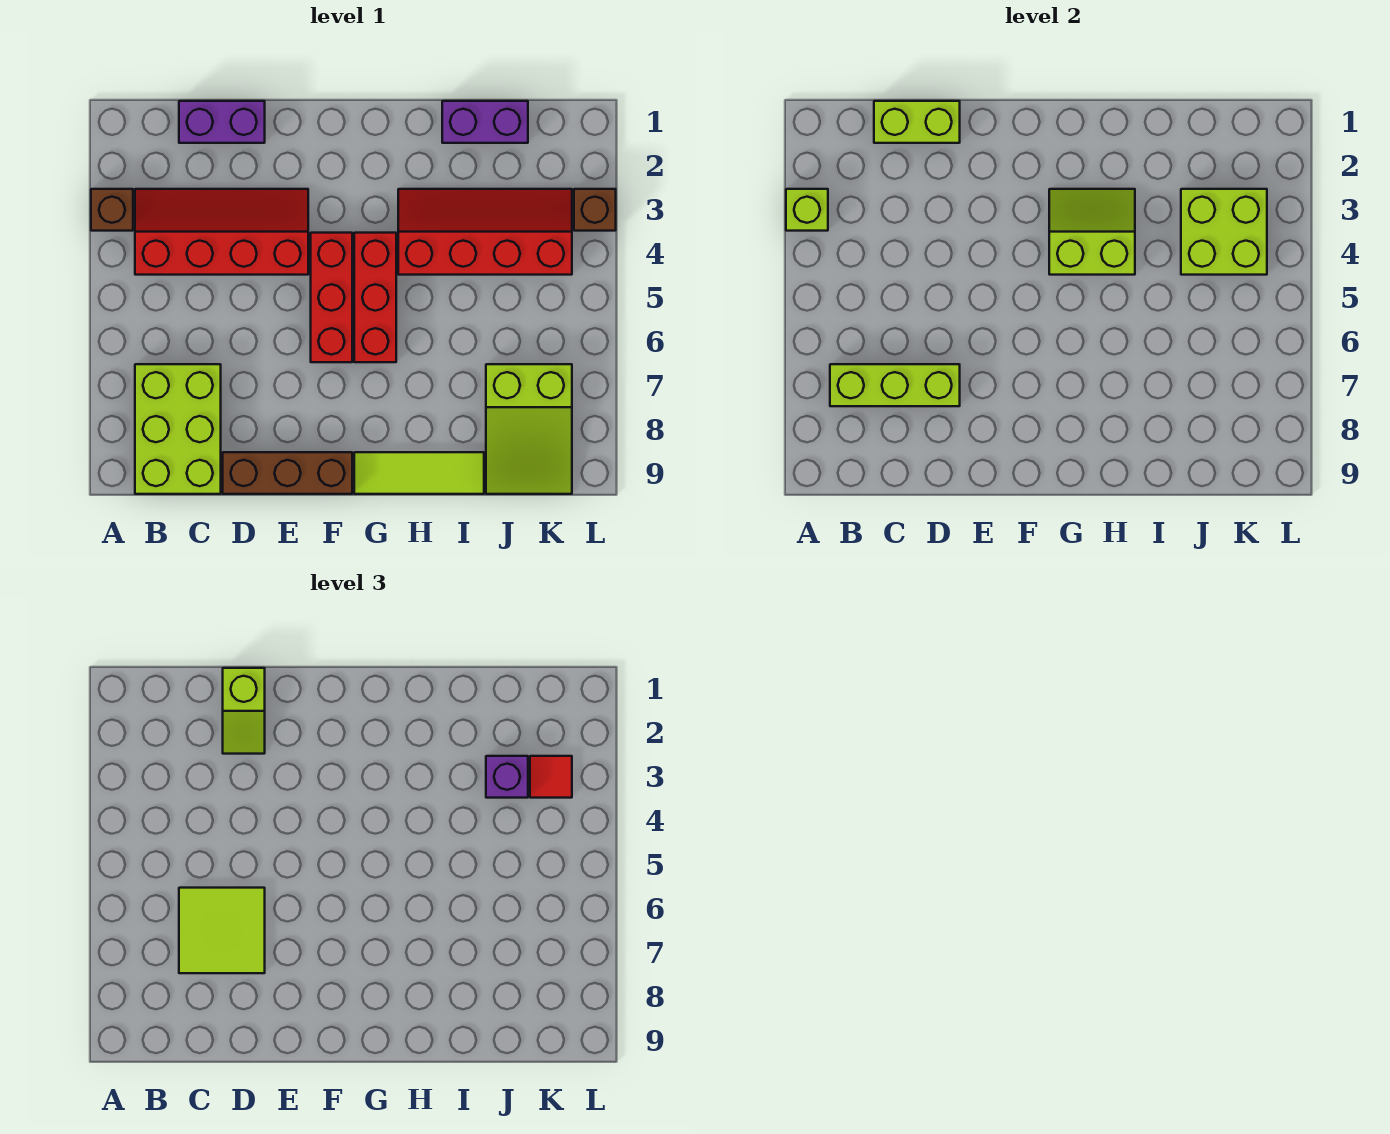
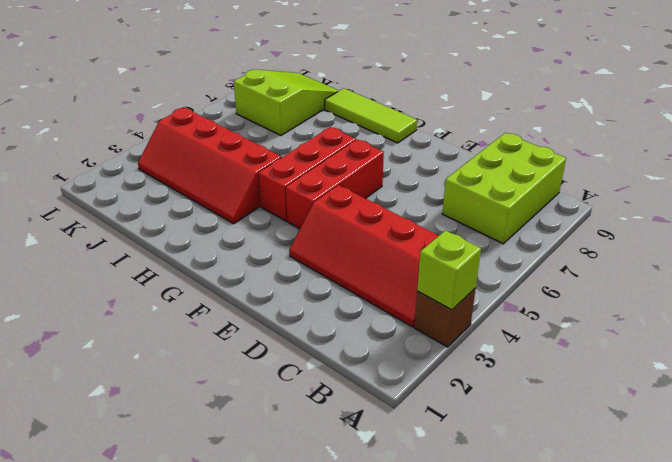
none -> purple 1x2 brick [179,101,265,143]
none -> brown 1x3 brick [223,452,352,494]
none -> purple 1x2 brick [442,101,528,143]

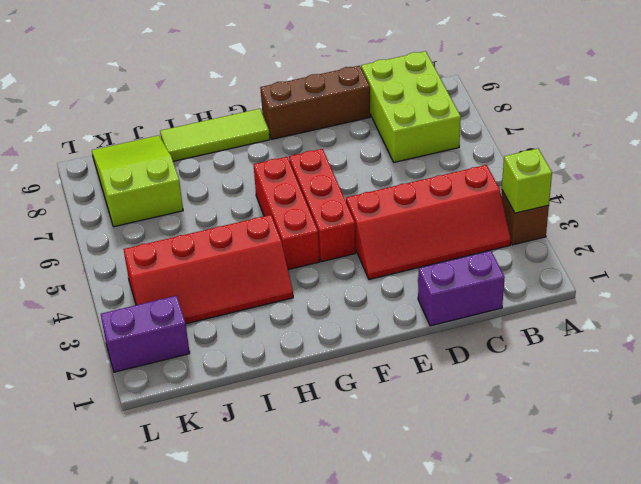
purple 1x2 brick [101,296,190,372] -> purple 1x2 brick moved to [442,101,528,143]
none -> brown 1x1 brick [574,189,616,231]
none -> lime 1x3 brick [830,364,960,406]
none -> lime 1x2 brick [874,101,960,143]

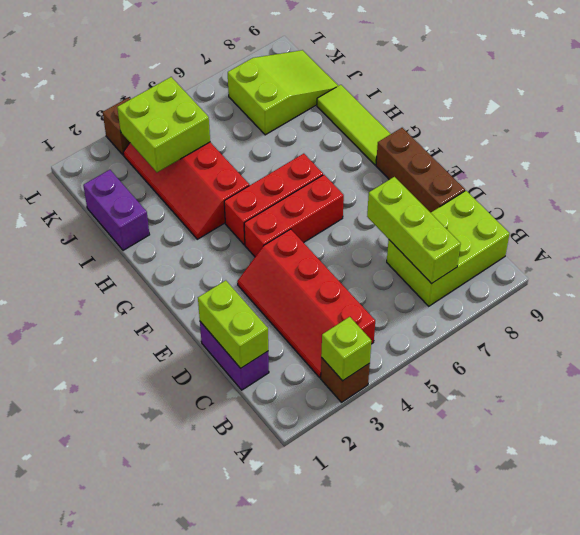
none -> lime 2x2 slope [1049,189,1135,275]
none -> lime 2x2 tile [179,888,265,973]
none -> lime 1x2 slope [223,668,265,754]

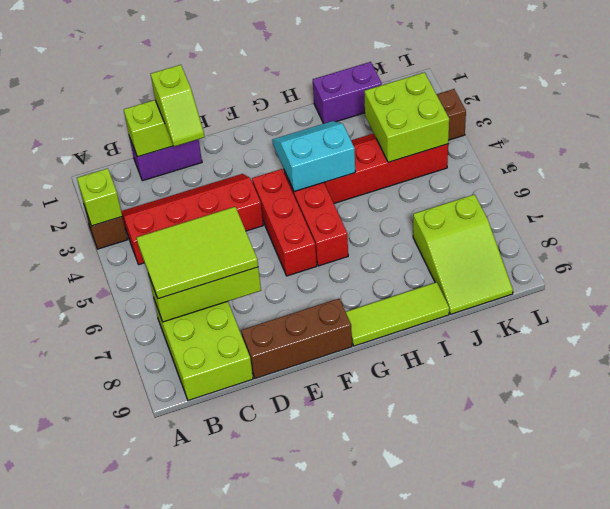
lime 2x3 tile [137,207,258,299] -> lime 2x2 tile [179,888,265,973]
cyan 2x2 slope [272,121,355,192] -> lime 2x2 slope [1049,189,1135,275]
none -> purple 1x1 brick [486,756,528,798]
none -> red 1x1 tile [530,756,572,798]

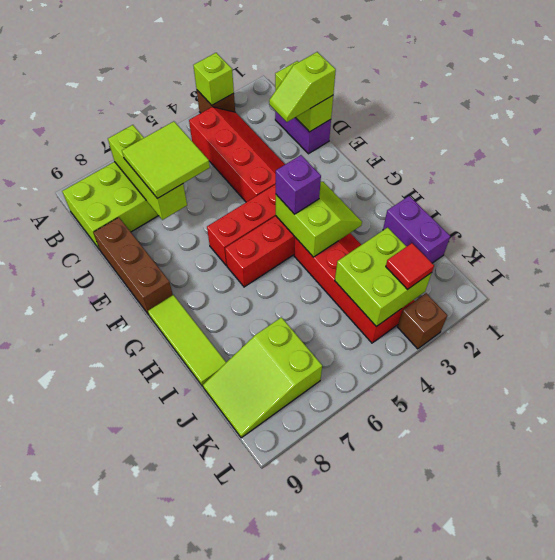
purple 1x1 brick [276,155,321,214] -> purple 1x1 brick moved to [486,756,528,798]

